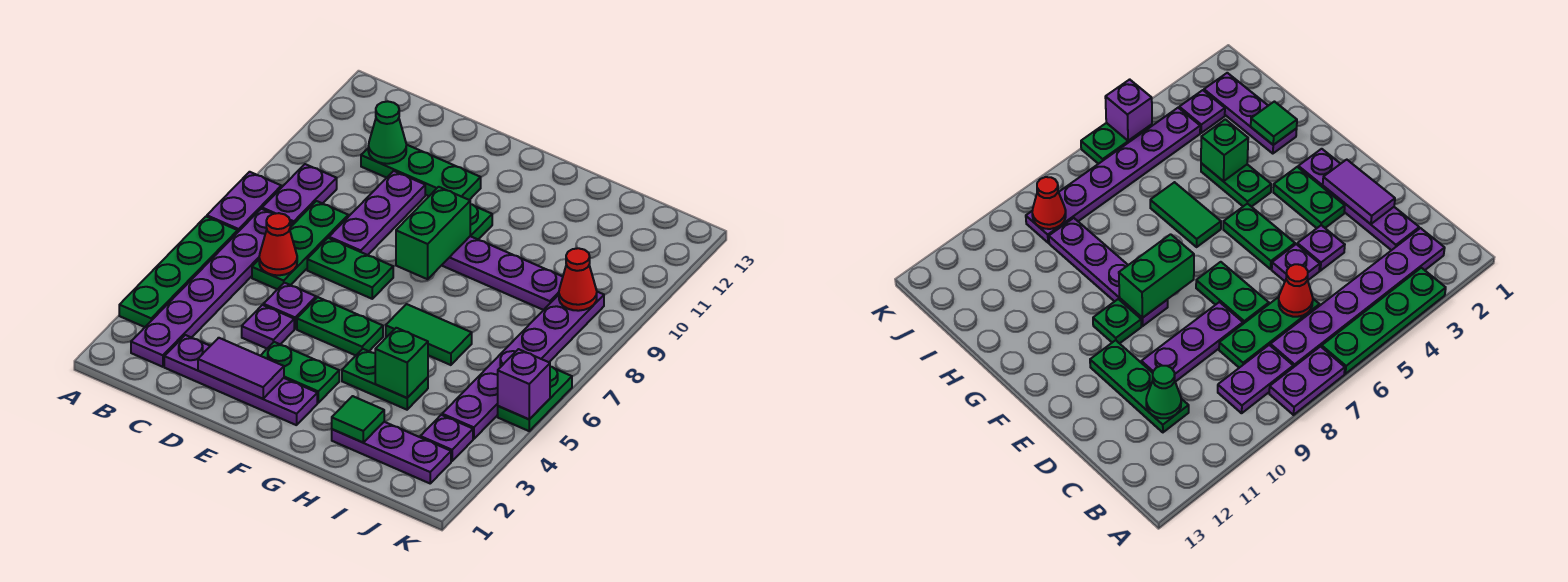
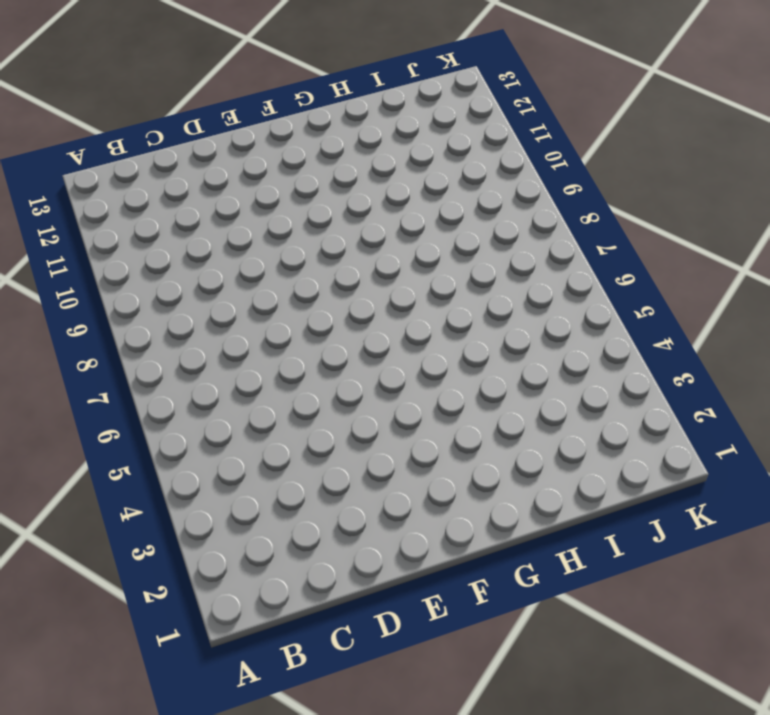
none -> green 1x4 plate [119,217,238,327]
none -> purple 1x2 plate [207,172,281,232]
none -> purple 1x6 plate [131,209,293,367]

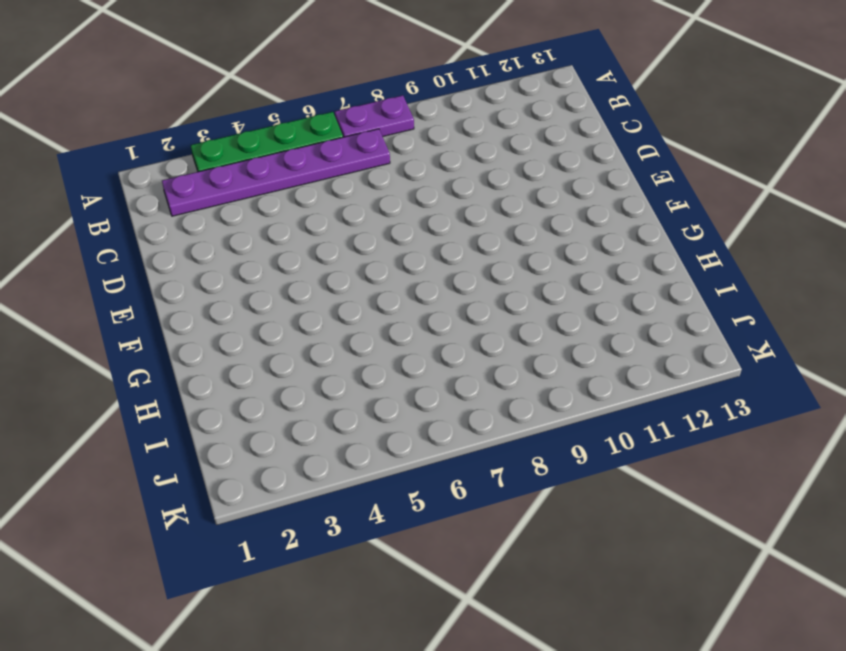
none -> purple 1x2 plate [262,164,337,224]
none -> purple 1x4 plate [164,335,317,425]
none -> green 1x3 plate [252,201,348,289]

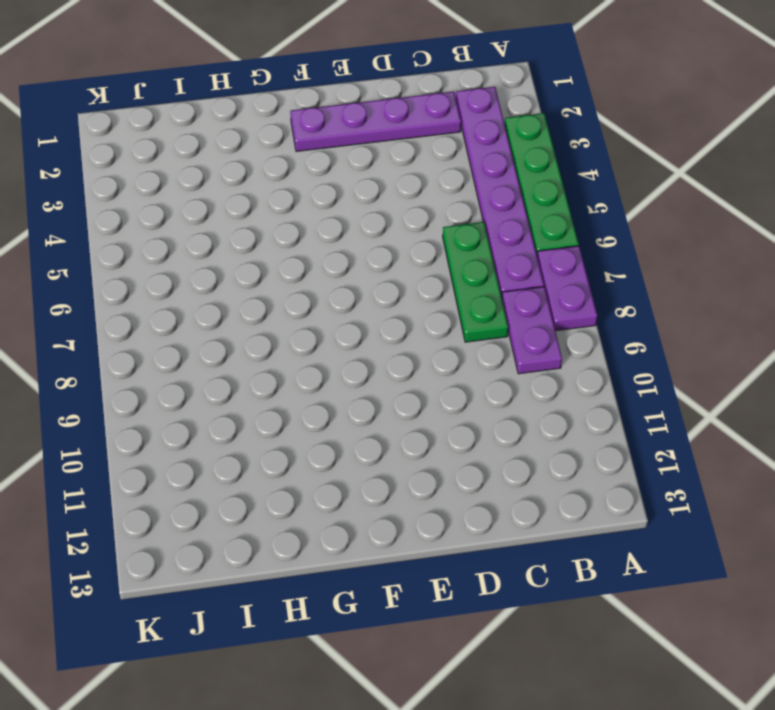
none -> green 1x3 plate [361,145,481,200]
none -> purple 1x1 plate [242,305,294,348]
none -> purple 1x1 plate [263,283,316,329]

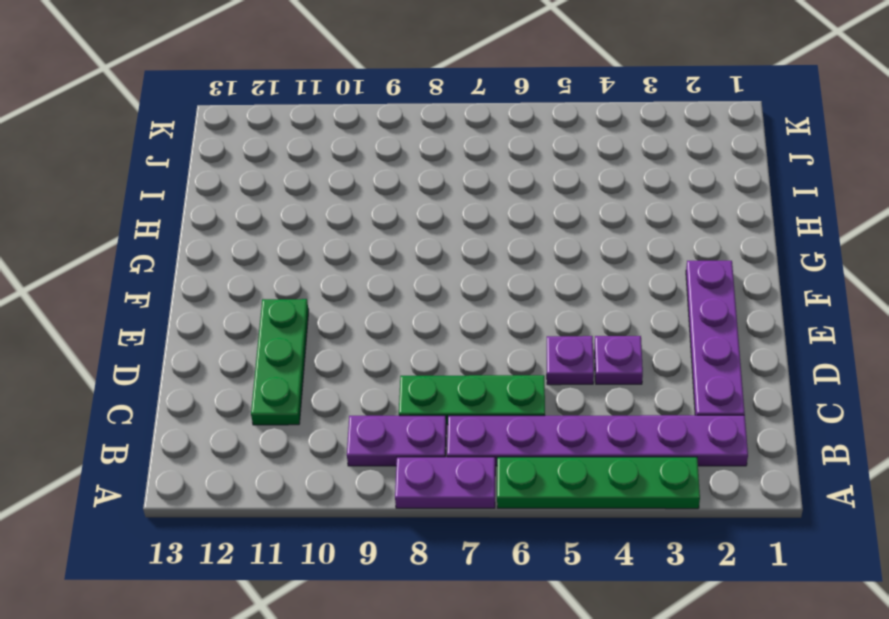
none -> green 1x2 plate [307,238,393,299]
none -> purple 1x3 plate [329,171,425,255]
none -> green 1x2 plate [261,342,339,403]

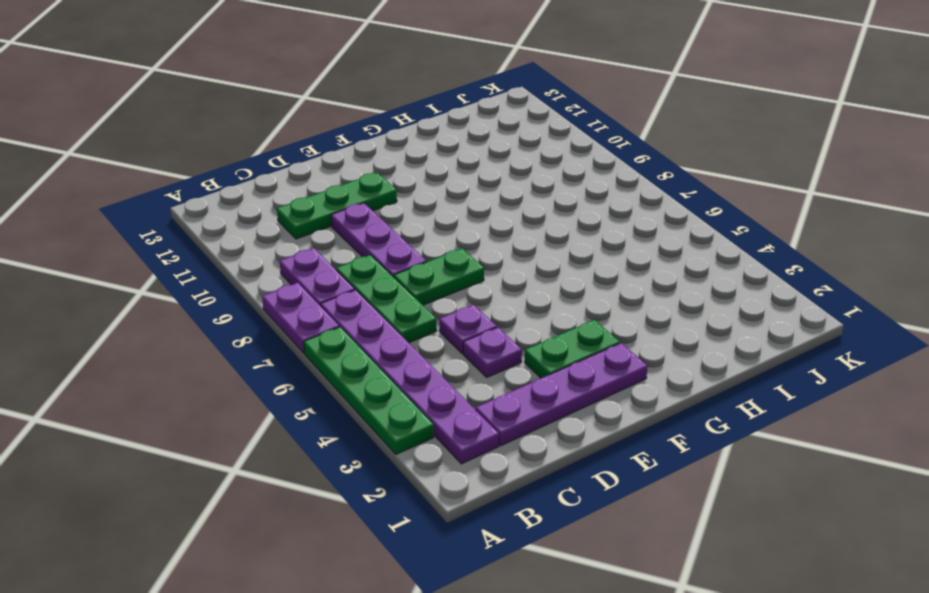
none -> green 1x2 plate [297,297,383,355]
none -> purple 1x4 plate [442,236,563,310]
none -> green 1x1 plate [470,204,492,239]

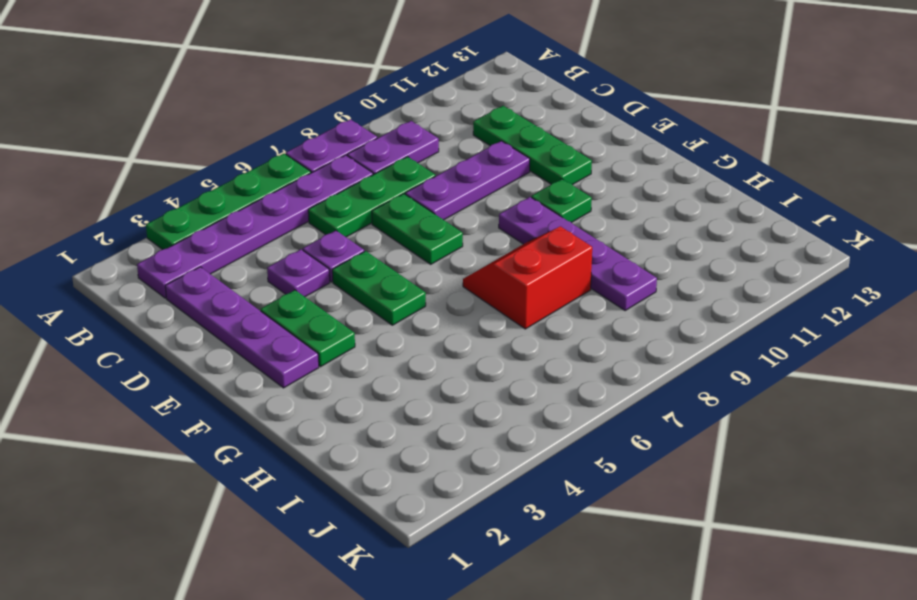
red 2x2 slope [463,226,592,329] -> none
none -> green 1x2 plate [342,349,428,410]
none -> green 1x2 tile [386,304,472,365]
none -> purple 1x3 plate [332,422,451,483]

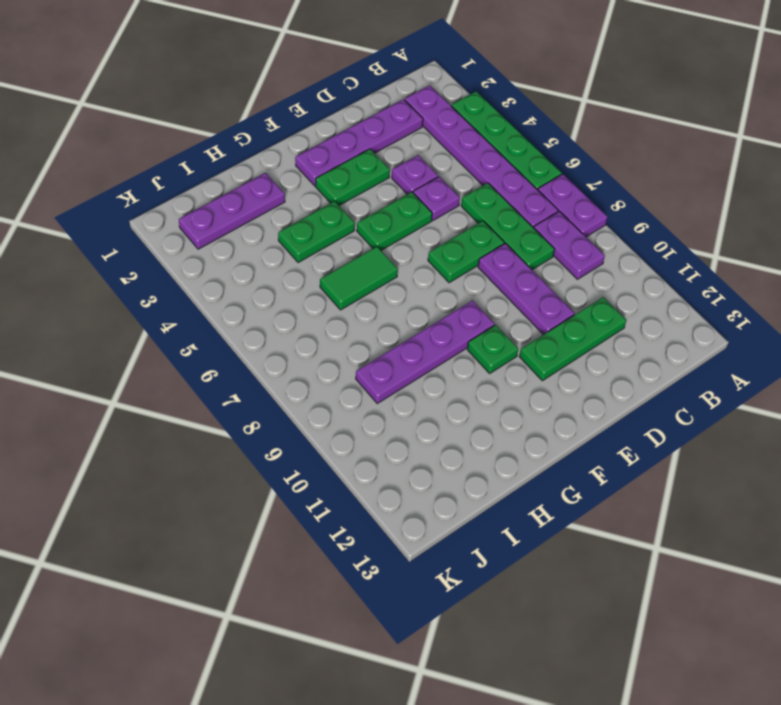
none -> purple 1x1 plate [420,415,473,461]
none -> purple 1x6 plate [442,292,604,439]
none -> green 1x2 plate [498,367,572,431]

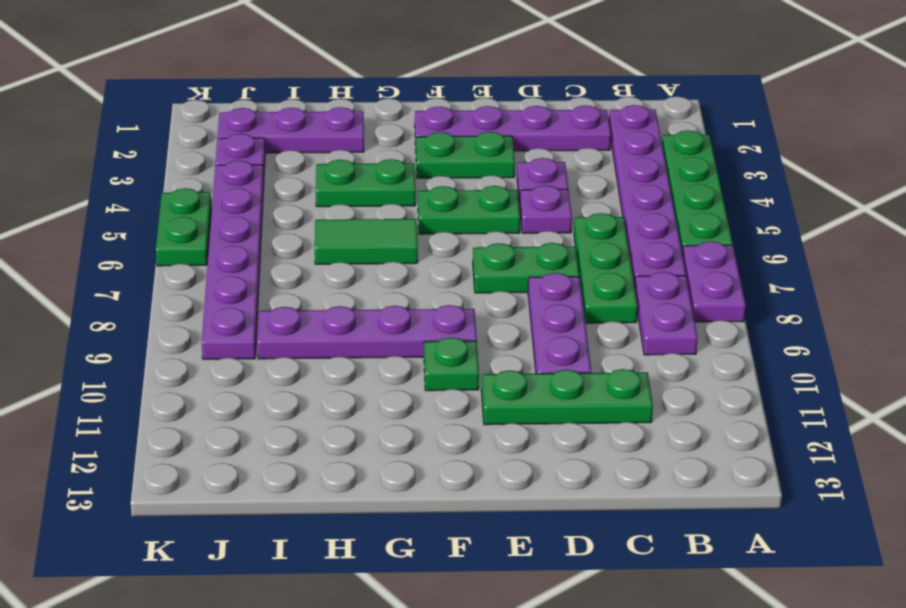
none -> red 1x1 cone [259,213,297,275]
none -> green 1x1 cone [368,102,406,164]
none -> purple 1x2 tile [198,338,284,399]

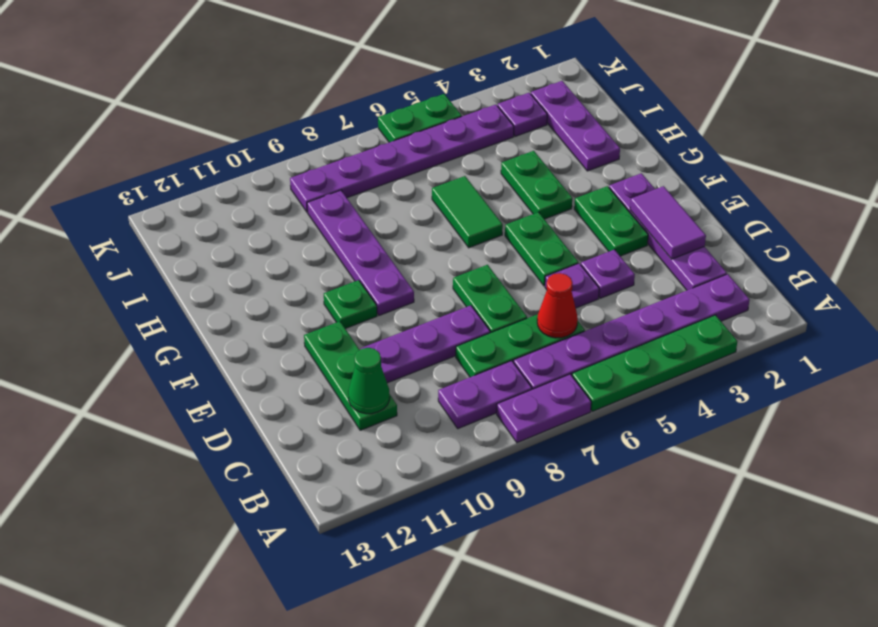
none -> green 1x2 brick [396,187,470,279]
none -> green 1x1 tile [332,396,384,442]
none -> green 1x1 brick [375,328,428,398]

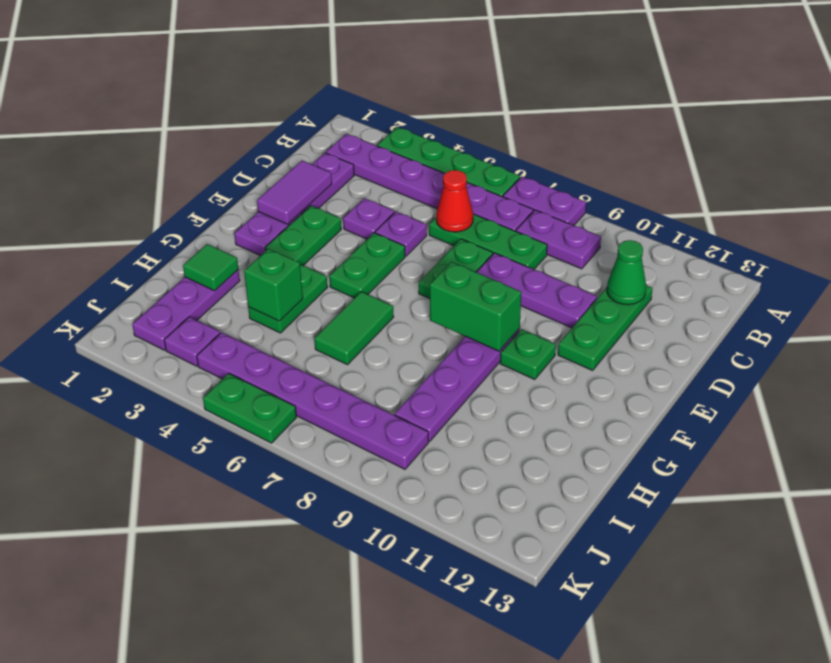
none -> red 1x1 cone [559,248,597,311]
none -> purple 1x1 brick [498,349,550,419]

